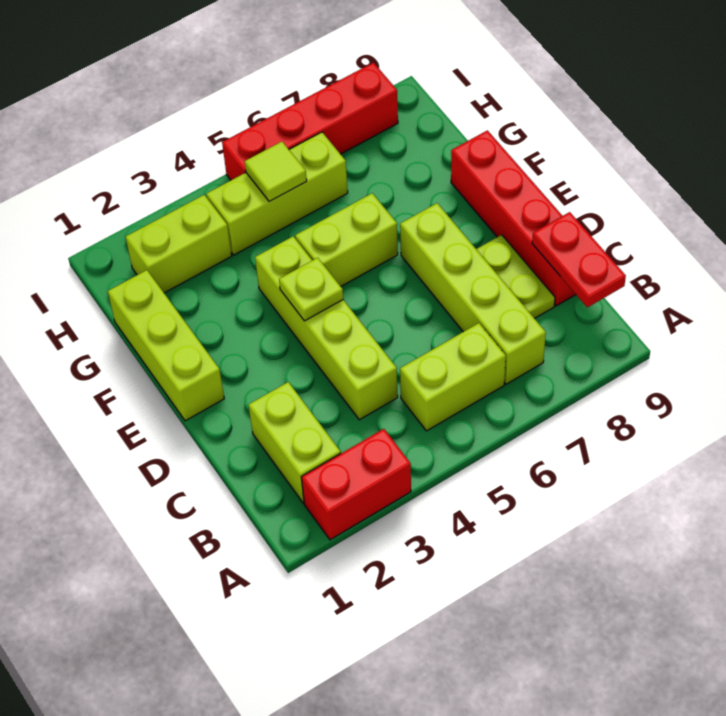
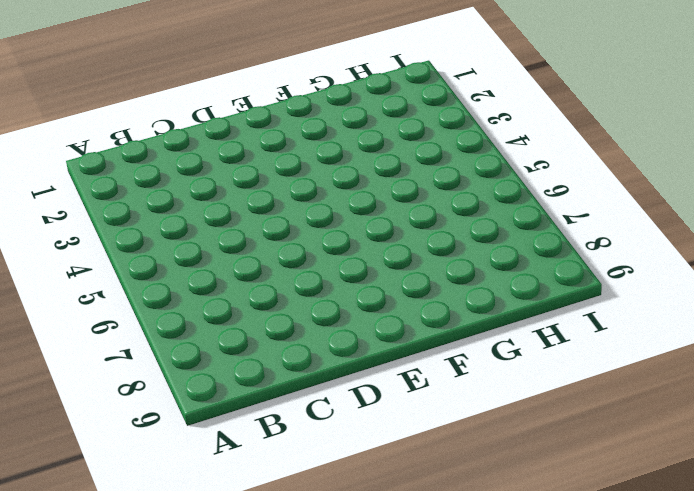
none -> red 1x2 brick [301,429,411,540]
none -> lime 1x2 brick [249,382,341,503]
none -> lime 1x2 brick [400,323,506,431]

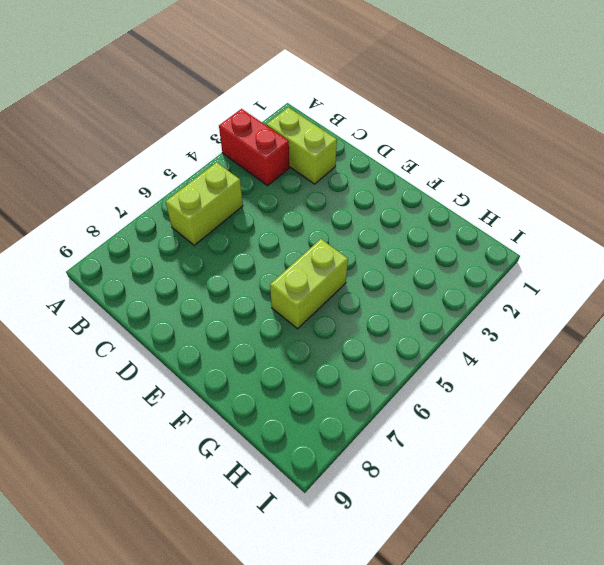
red 1x2 brick [219,109,289,185] -> red 1x2 brick turned to [301,429,411,540]
none -> lime 1x4 brick [400,203,546,384]
none -> lime 1x4 brick [255,237,398,420]
none -> lime 1x2 plate [476,235,555,319]

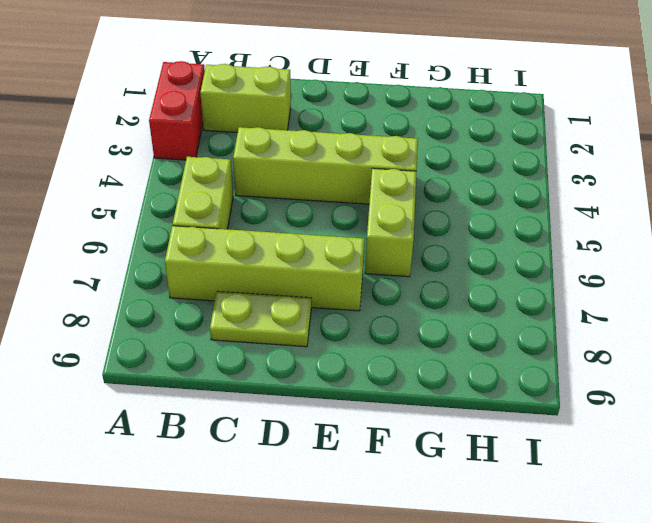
none -> red 1x4 brick [451,130,576,306]
none -> lime 1x3 brick [108,270,224,421]
none -> lime 1x2 brick [126,195,232,293]

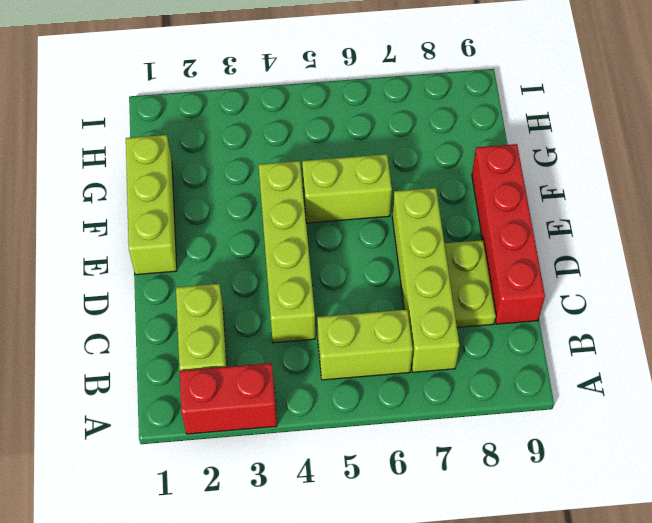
none -> lime 1x2 brick [126,195,232,293]
none -> lime 1x3 brick [206,132,348,255]
none -> red 1x4 brick [222,63,398,180]

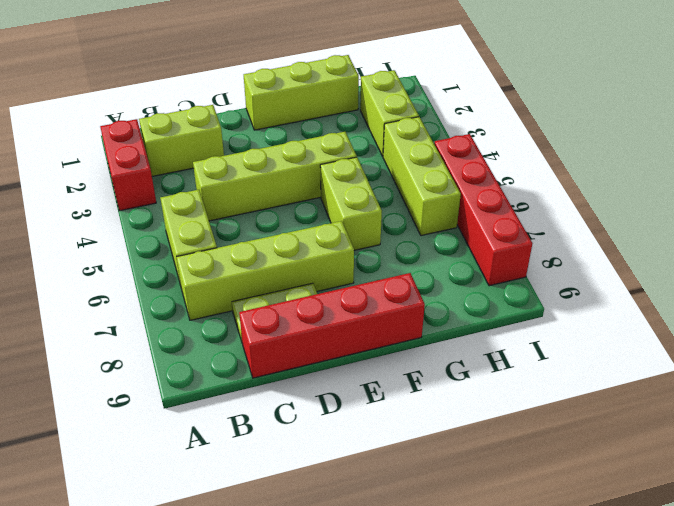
none -> red 1x2 plate [532,212,626,307]
none -> lime 1x1 plate [279,258,343,321]
none -> lime 1x1 tile [245,142,307,202]

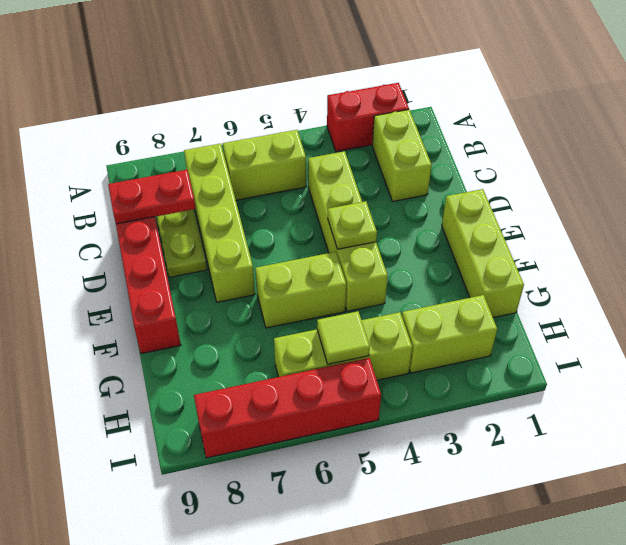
red 1x2 plate [108,170,196,224] -> red 1x2 plate turned to [532,212,626,307]

